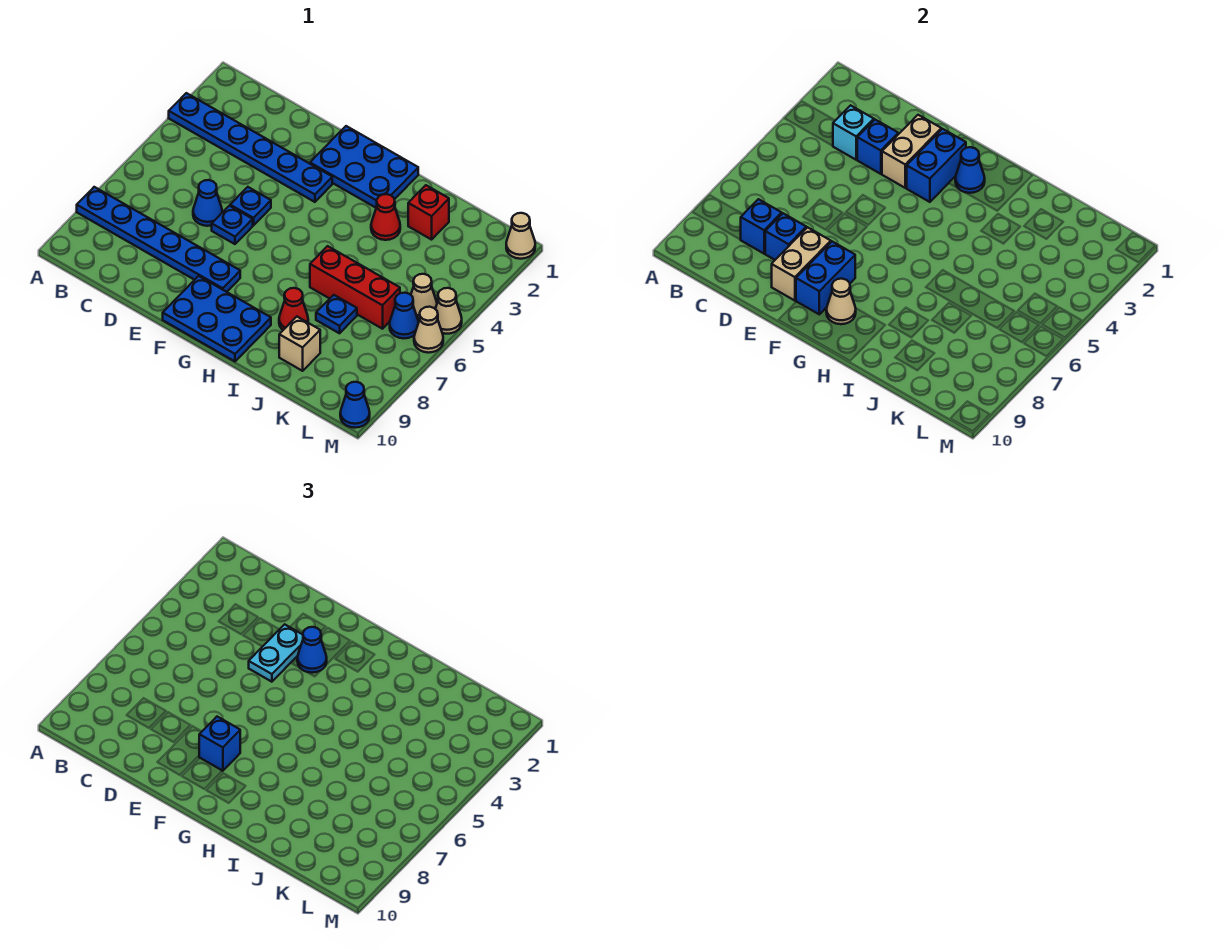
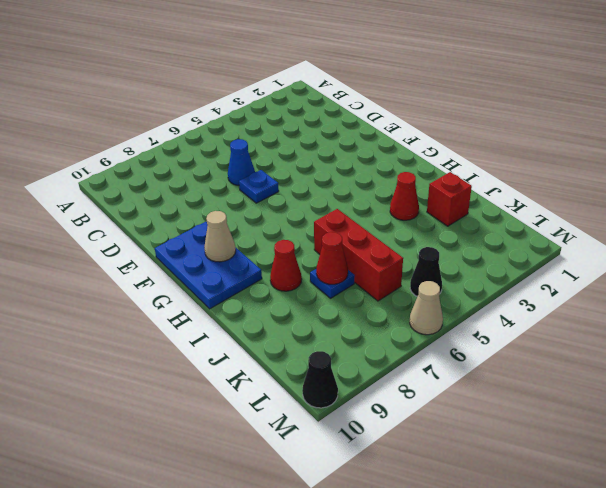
red 1x1 cone [316,232,348,284] -> none
black 1x1 cone [410,247,442,297] -> tan 1x1 cone [411,274,437,319]
black 1x1 cone [302,351,338,408] -> blue 1x1 cone [340,382,370,428]
none -> blue 1x6 plate [169,93,332,202]
none -> blue 1x6 plate [77,187,240,292]
none -> blue 1x1 plate [230,187,271,225]
none -> blue 2x3 plate [310,126,418,208]

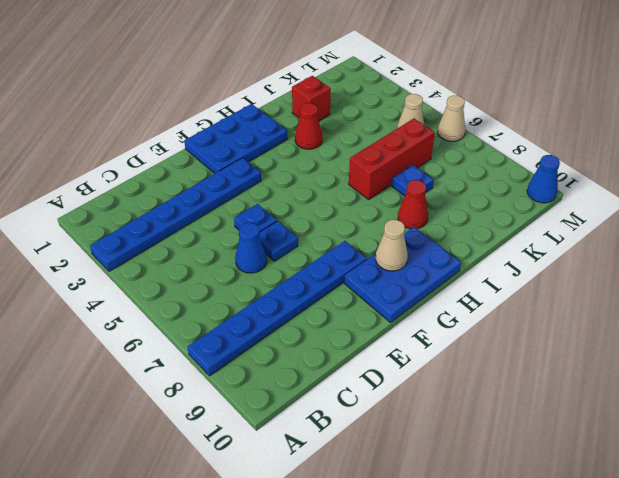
none -> tan 1x1 brick [279,317,320,371]
none -> blue 1x1 cone [390,293,419,338]
none -> tan 1x1 cone [506,213,535,259]
none -> tan 1x1 cone [435,288,462,334]

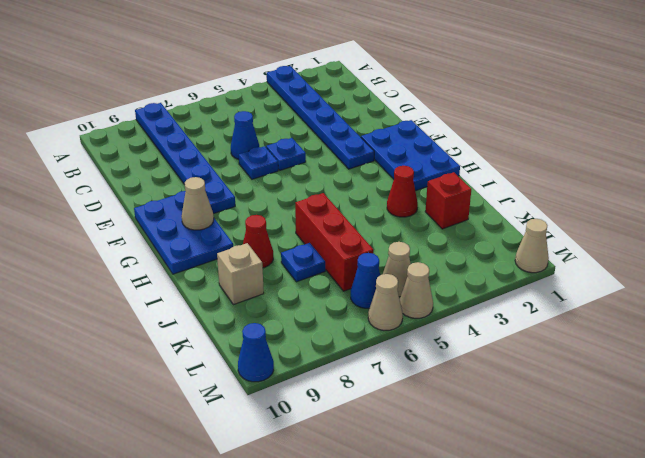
none -> cyan 1x1 brick [833,105,874,160]
none -> blue 1x1 brick [741,199,782,254]
none -> blue 1x1 brick [857,120,898,174]
none -> blue 1x1 brick [765,213,806,260]

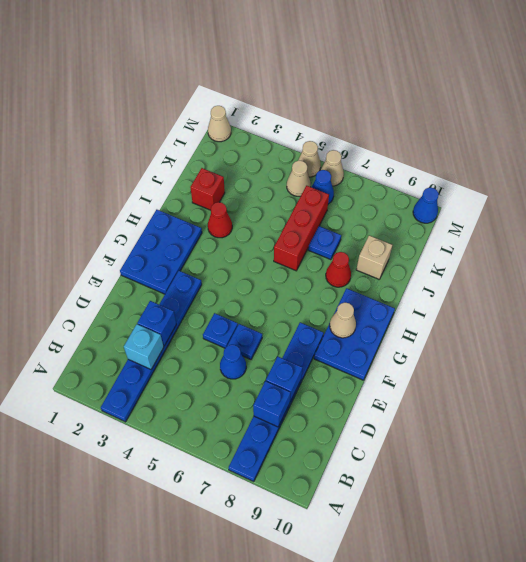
none -> tan 1x2 brick [882,115,941,188]
none -> tan 1x2 brick [772,227,831,301]
none -> blue 1x2 brick [907,129,966,202]
none -> blue 1x2 brick [796,242,855,314]

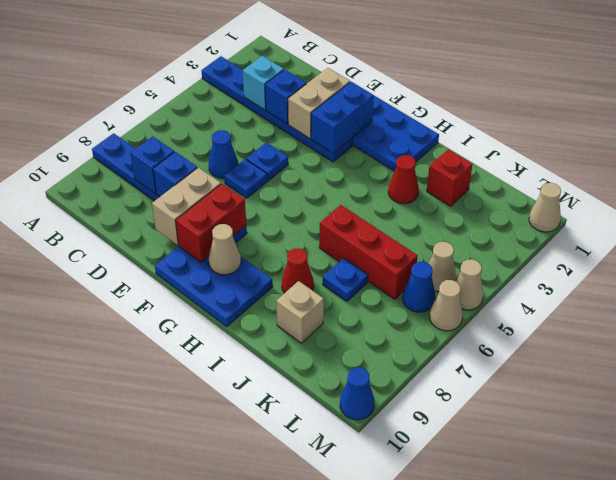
red 1x2 brick [176,184,246,262] -> blue 1x2 brick [796,242,855,314]
none -> blue 1x1 cone [955,147,985,193]
none -> cyan 1x2 plate [249,624,303,682]
none -> blue 1x1 cone [297,627,327,673]
none -> blue 1x1 brick [199,717,240,771]

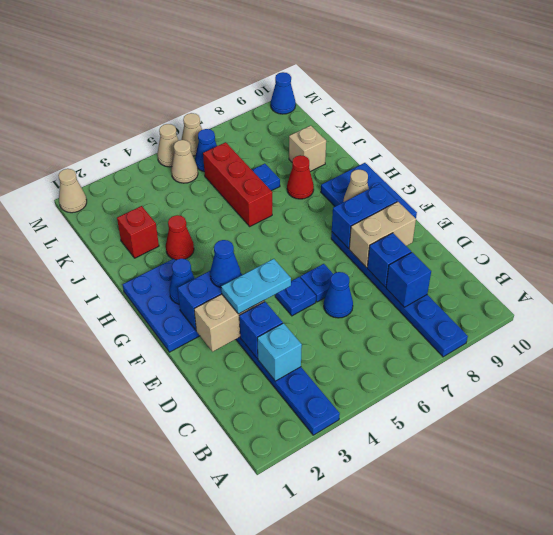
none -> blue 1x1 brick [199,717,240,771]

